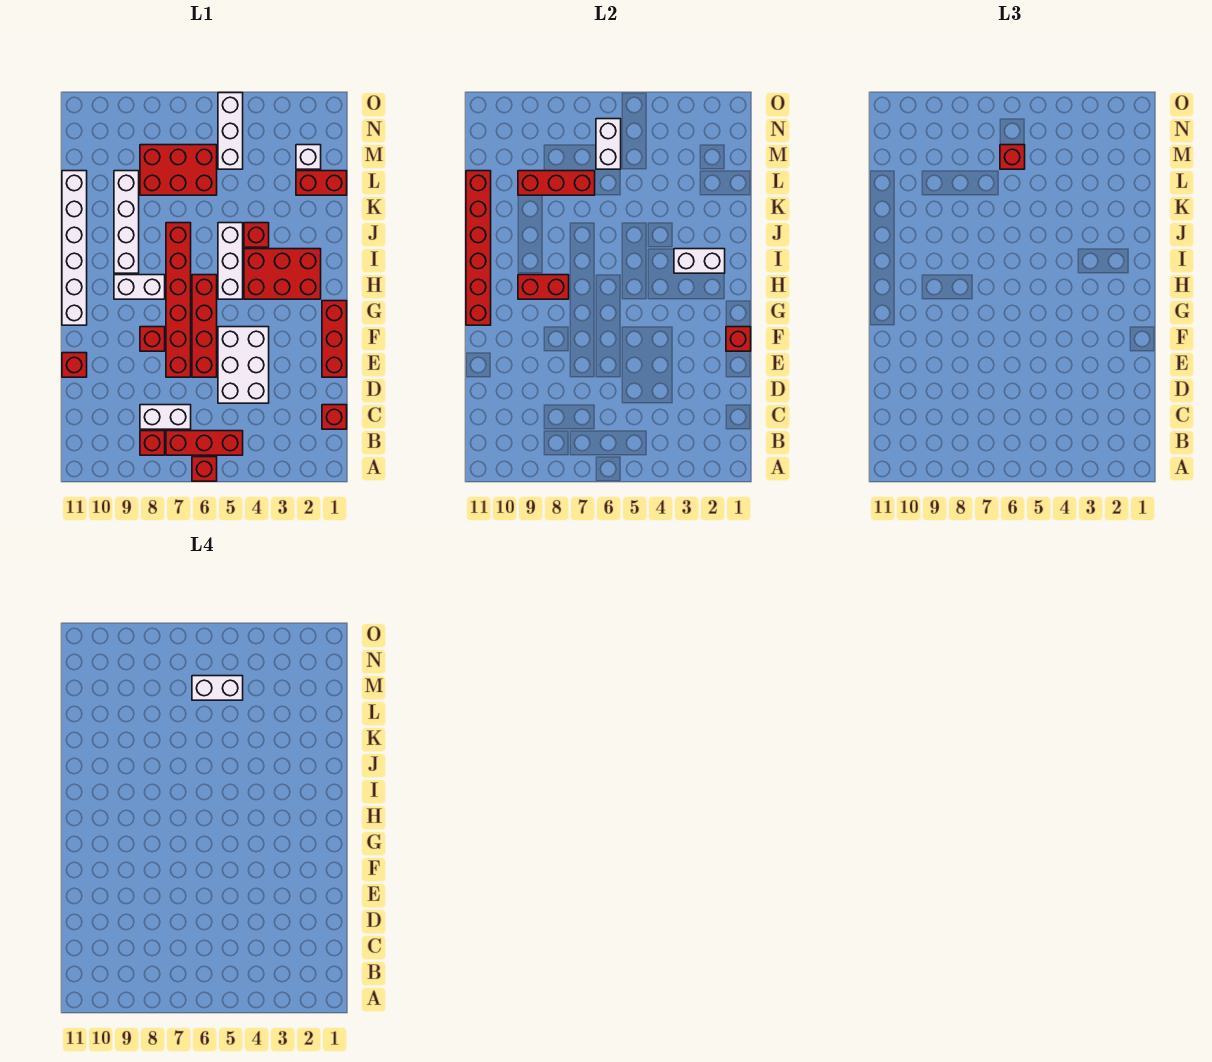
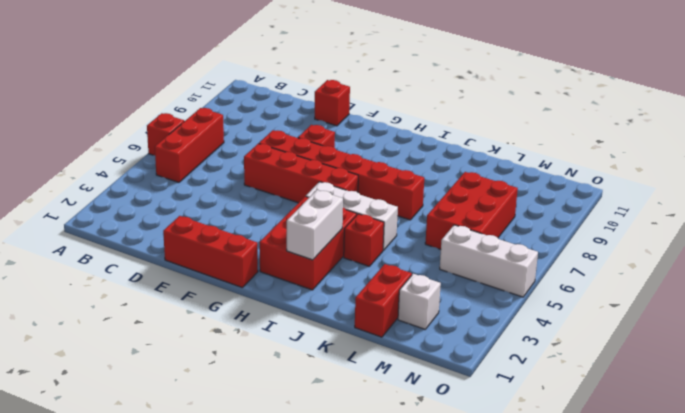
none -> red 1x1 brick [140,431,165,455]
none -> red 1x1 brick [322,405,347,429]
none -> white 1x2 brick [140,405,191,429]

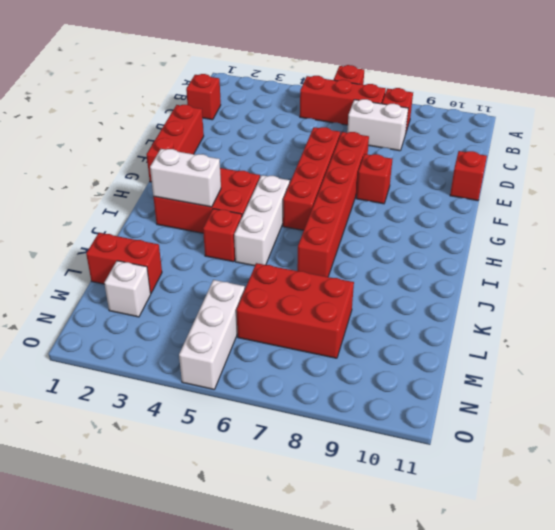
none -> white 2x3 brick [218,327,269,403]
none -> white 1x6 brick [62,171,87,325]
none -> white 1x2 brick [114,275,165,299]

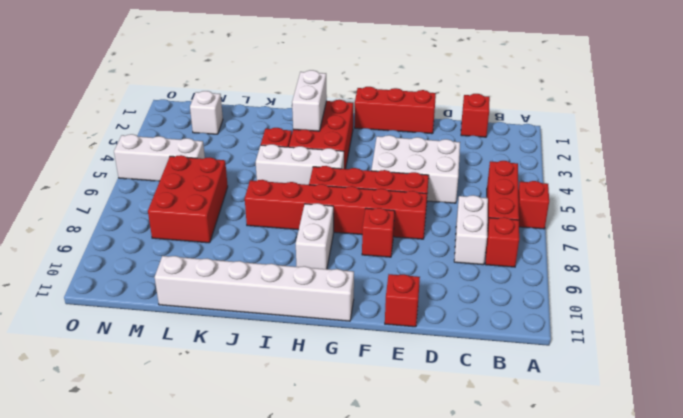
none -> white 1x4 brick [114,171,139,273]
none -> red 1x2 brick [296,171,347,195]
none -> red 1x1 brick [726,327,751,351]

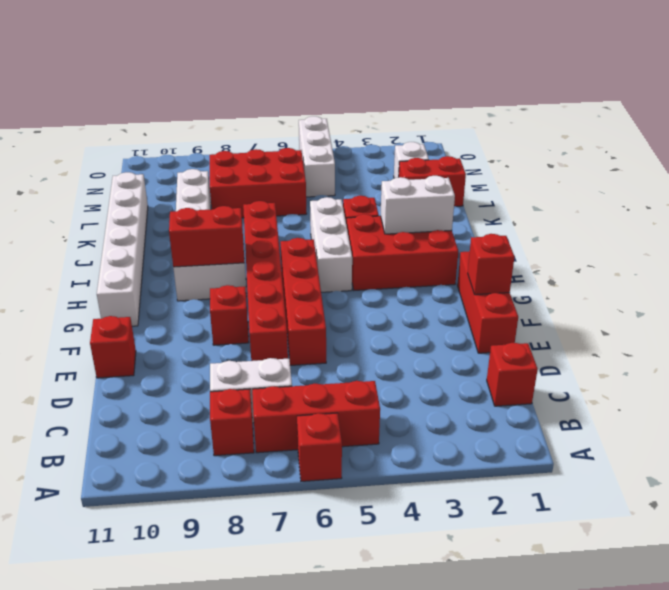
none -> white 2x3 brick [218,327,269,403]
none -> red 1x6 brick [466,171,491,325]
none -> red 1x3 brick [518,171,595,195]

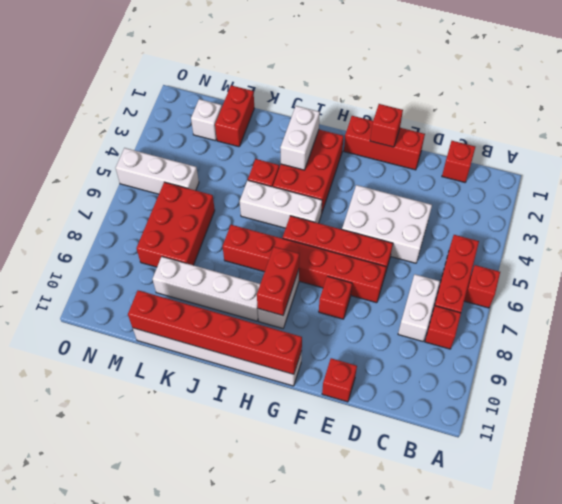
none -> red 1x3 brick [518,171,595,195]
none -> white 1x2 brick [596,119,621,169]
none -> red 1x1 brick [1000,145,1025,169]

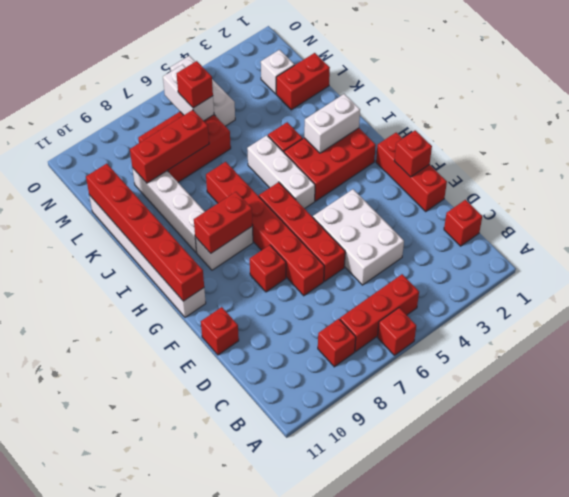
none -> white 1x2 brick [140,405,191,429]
none -> white 1x2 brick [192,676,243,700]

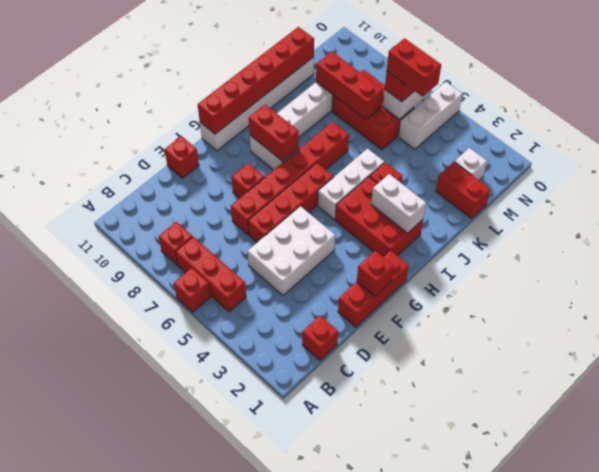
red 1x2 brick [387,38,441,97] -> white 1x2 brick [192,676,243,700]
none -> white 1x2 brick [140,405,191,429]

